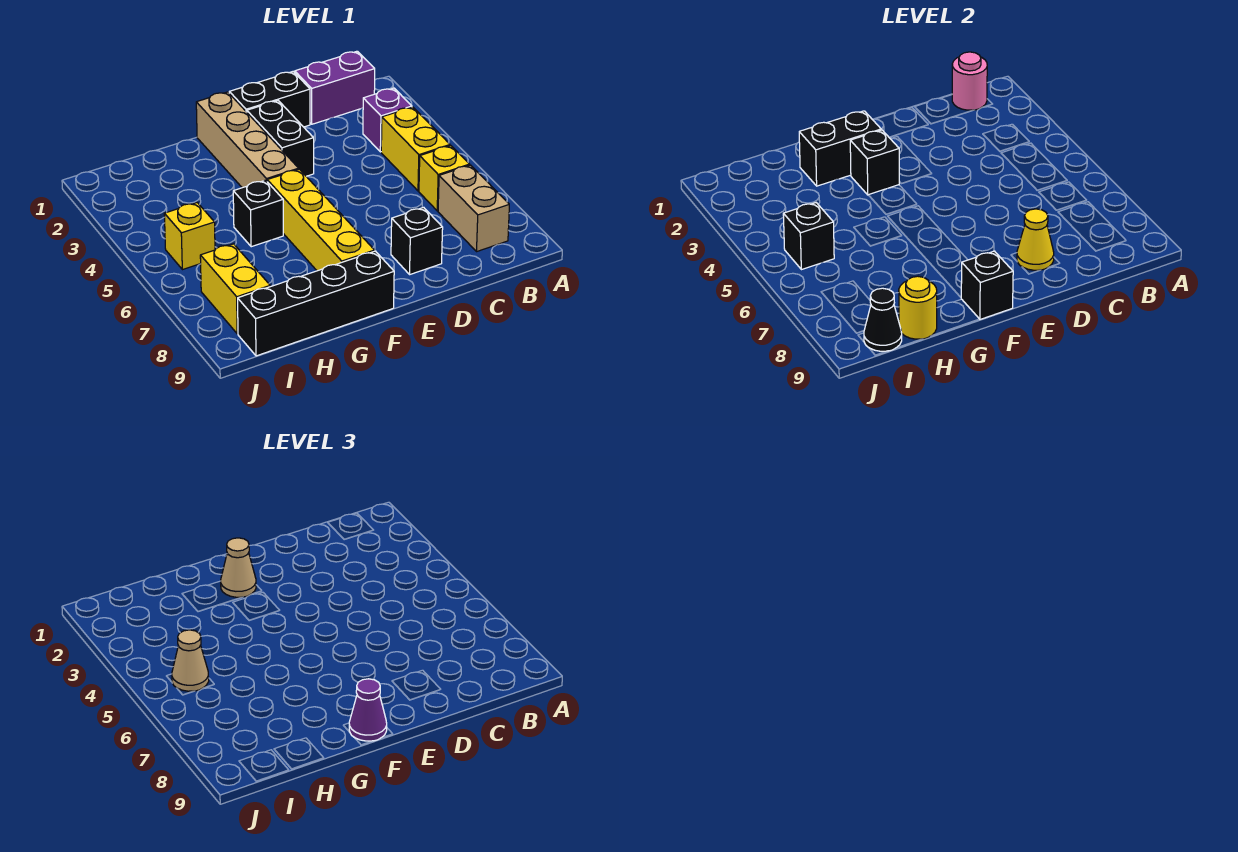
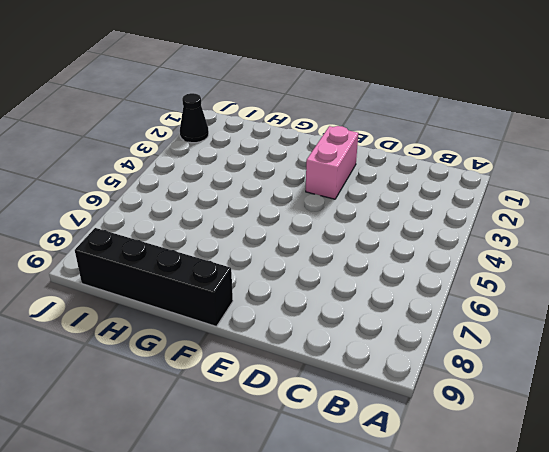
pink 1x2 brick [306,126,358,199] -> black 1x2 brick [247,101,314,176]
black 1x1 cone [180,93,209,143] -> black 1x1 cone moved to [864,288,902,351]
none -> purple 1x2 brick [295,51,375,124]
none -> purple 1x1 brick [363,88,412,152]
none -> yellow 1x2 brick [381,107,450,191]

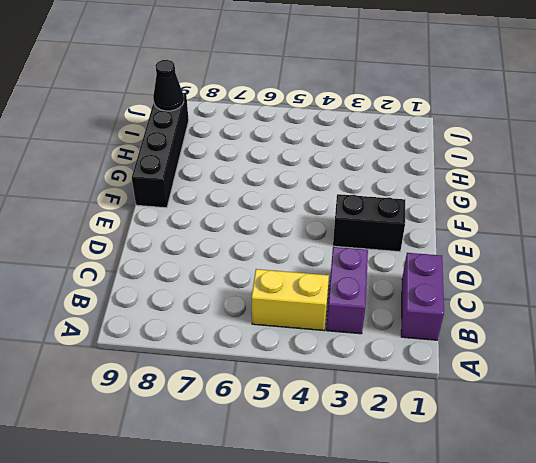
purple 1x2 brick [326,247,368,334] -> purple 1x1 brick [363,88,412,152]
none -> yellow 1x1 brick [419,146,470,211]
none -> tan 1x2 brick [438,165,509,251]
none -> black 1x2 brick [229,72,310,127]

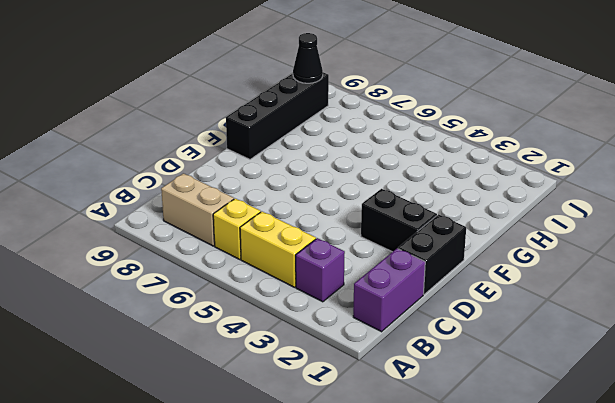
none -> black 1x1 brick [391,207,443,274]
none -> tan 1x4 brick [196,92,299,188]
none -> yellow 1x4 brick [267,169,375,271]

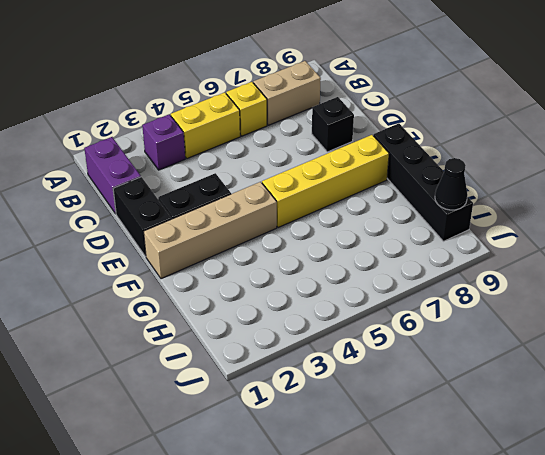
none -> black 1x1 brick [233,180,283,247]
none -> yellow 1x1 brick [164,203,215,270]
none -> yellow 1x2 brick [200,244,270,334]

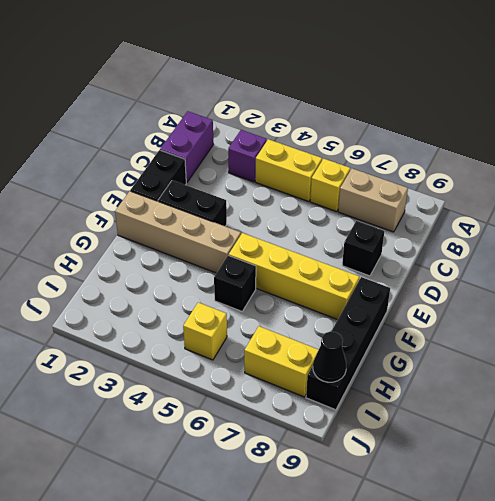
none -> pink 1x1 round brick [952,52,987,110]
none -> yellow 1x1 cone [1017,209,1054,270]
none -> black 1x2 brick [799,111,881,186]

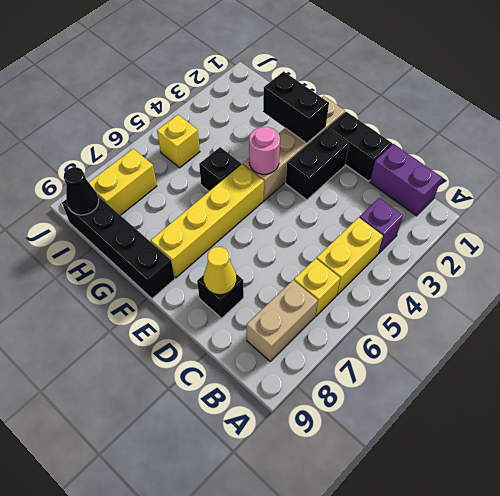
pink 1x1 round brick [249,127,280,174] -> pink 1x1 round brick moved to [952,52,987,110]
none -> black 1x1 brick [850,130,899,195]
none -> black 1x1 brick [961,251,1013,319]
none -> yellow 1x1 round brick [899,276,937,339]

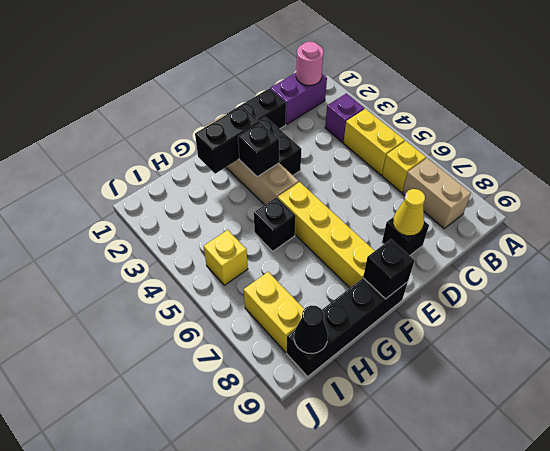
none -> yellow 1x1 round brick [899,276,937,339]
none -> black 1x1 brick [783,203,834,270]
none -> tan 1x1 cone [221,538,256,597]

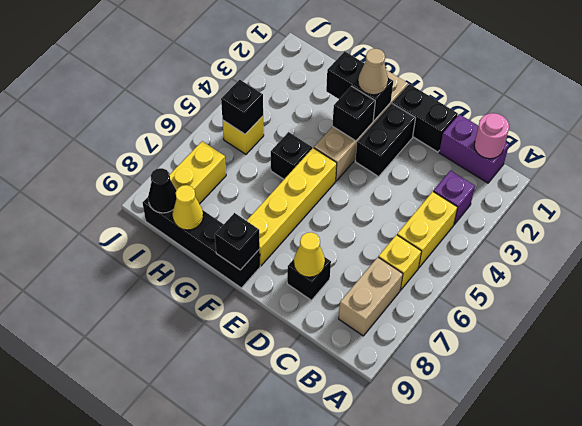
yellow 1x1 cone [173,185,203,230] -> yellow 1x1 round brick [899,276,937,339]
none -> purple 1x1 cone [349,679,387,741]
none -> tan 1x1 cone [172,630,209,691]

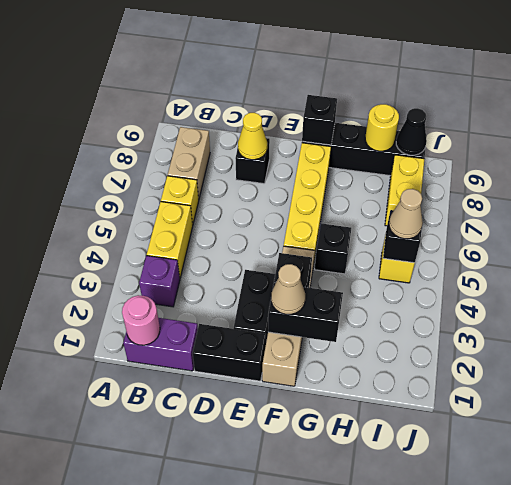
none -> purple 1x1 cone [349,679,387,741]

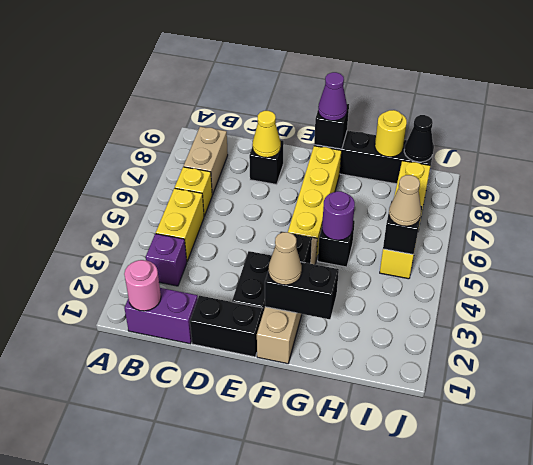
purple 1x1 round brick [322,191,355,240] -> none

